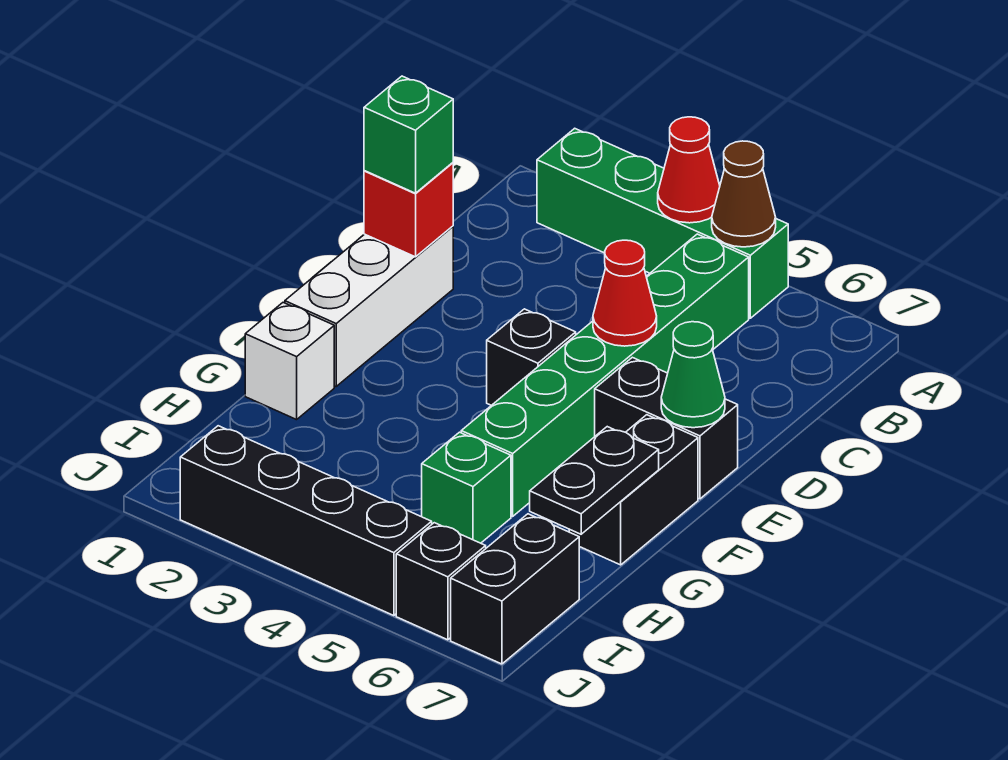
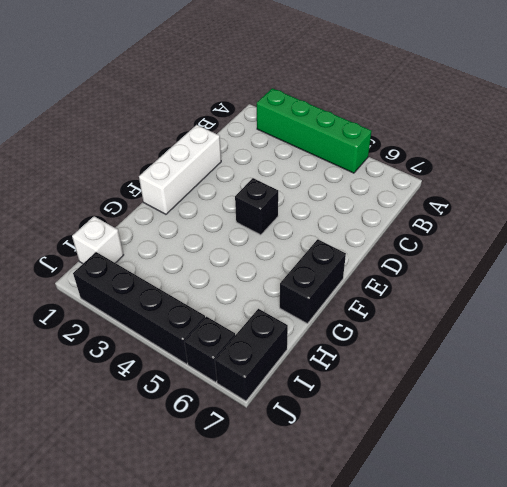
white 1x1 brick [72,216,123,263] -> white 1x1 brick moved to [245,303,334,420]
none -> green 1x6 brick [461,234,749,516]
none -> black 1x2 brick [595,357,738,499]
none -> green 1x1 brick [422,432,511,543]

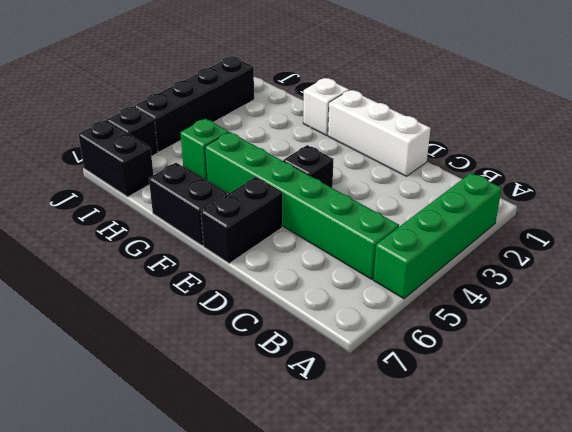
none -> red 1x1 cone [658,117,720,223]
none -> brown 1x1 cone [712,141,776,247]
none -> red 1x1 brick [364,163,453,257]

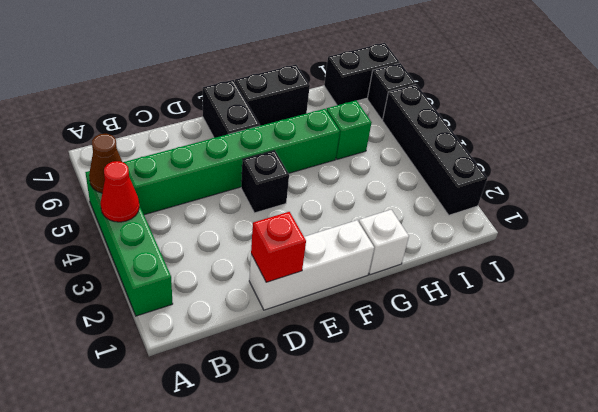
none -> red 1x1 cone [593,240,657,346]
none -> green 1x1 cone [661,322,725,428]
none -> black 1x2 plate [530,427,659,534]

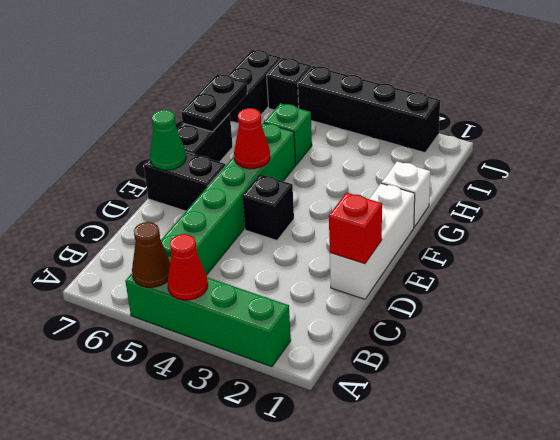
red 1x1 cone [234,108,270,169] -> red 1x1 cone moved to [593,240,657,346]
none -> green 1x1 brick [364,76,453,193]

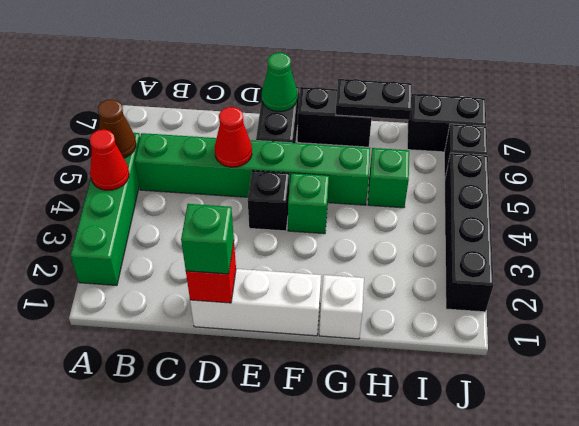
green 1x1 brick [288,173,329,234] -> none

